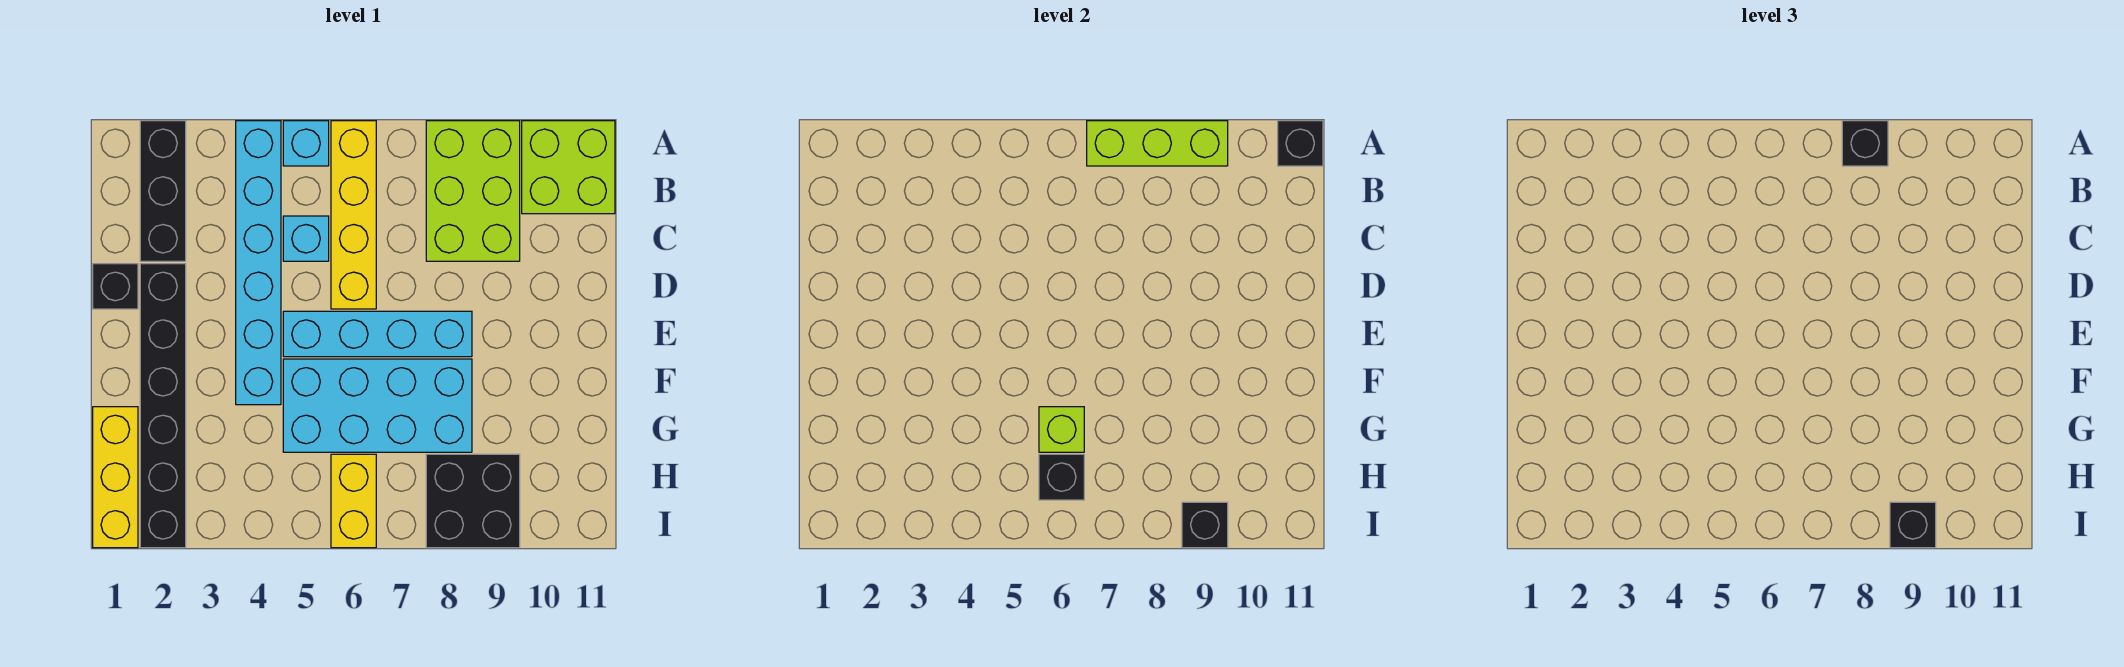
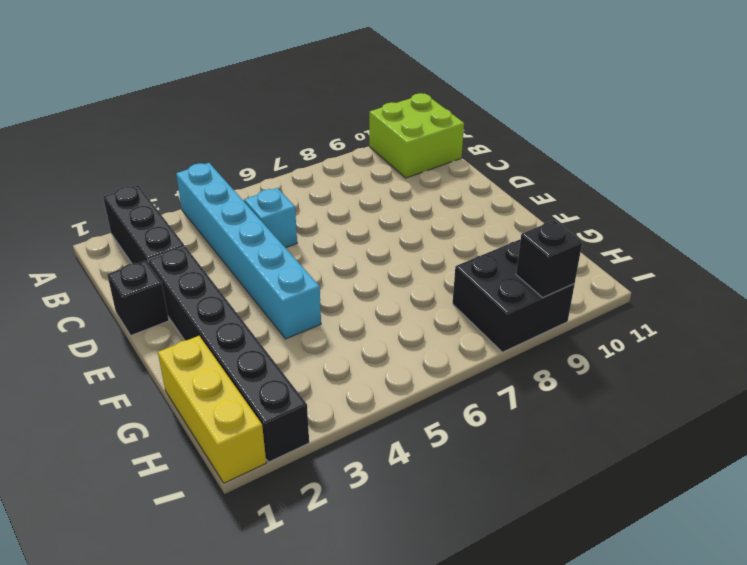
none -> cyan 1x1 brick [283,121,329,166]
none -> yellow 1x4 brick [331,121,376,309]
none -> lime 2x3 brick [426,121,520,261]

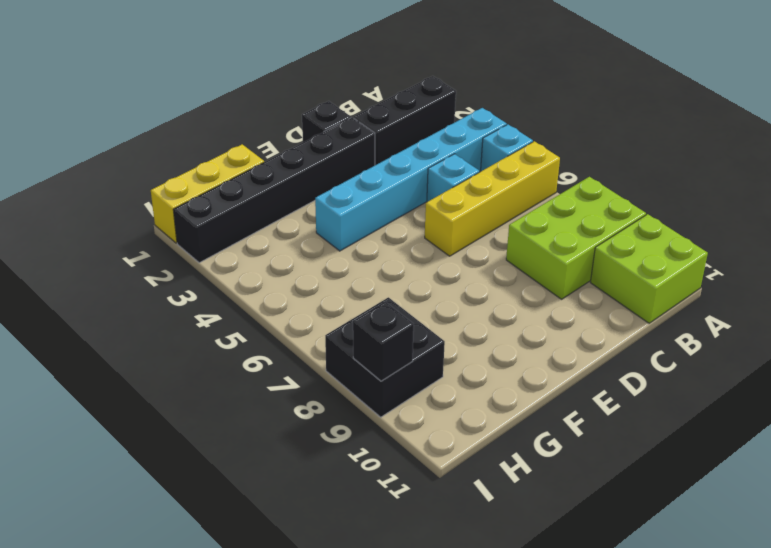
none -> cyan 1x4 brick [283,311,472,357]
none -> cyan 2x4 brick [283,359,472,452]
none -> yellow 1x2 brick [331,454,376,548]

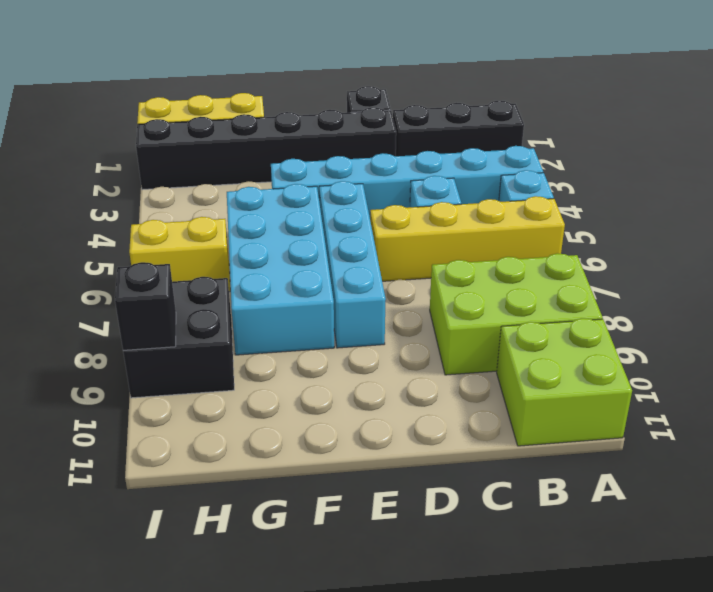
none -> lime 1x3 brick [1087,121,1228,166]
none -> black 1x1 brick [1278,121,1323,166]
none -> lime 1x1 brick [1039,407,1084,452]

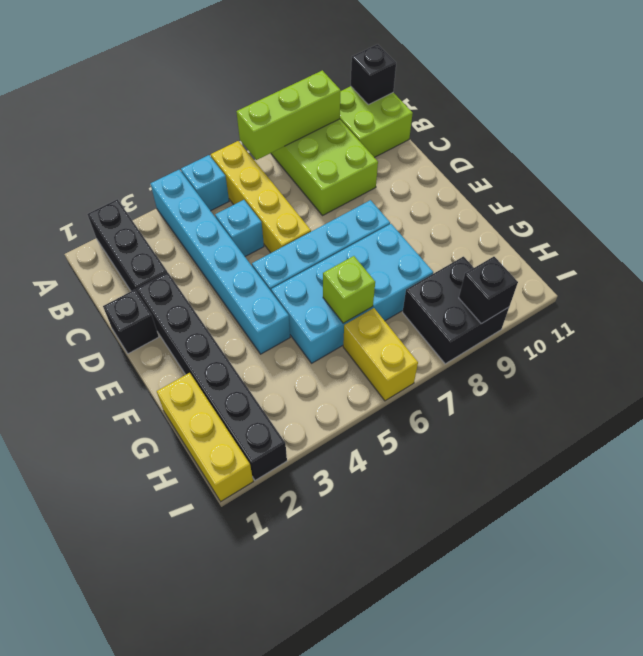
none -> black 1x1 brick [1039,454,1084,500]
none -> black 1x1 brick [1842,121,1888,166]
none -> black 1x1 brick [1890,502,1936,548]

